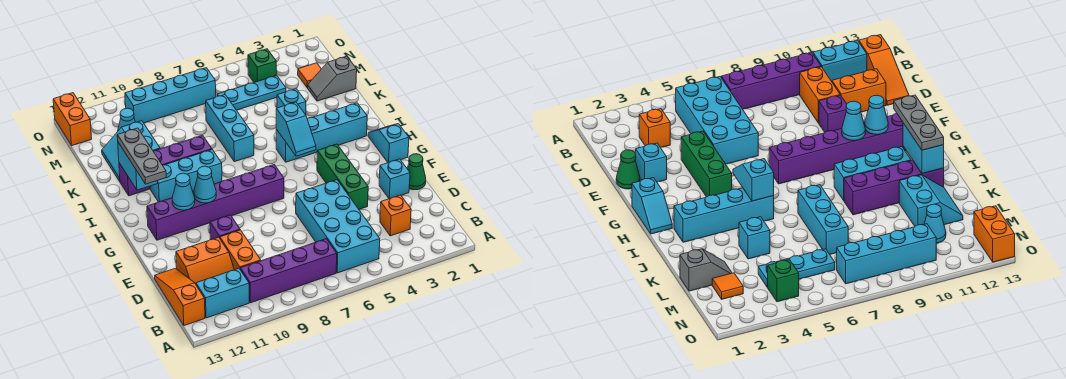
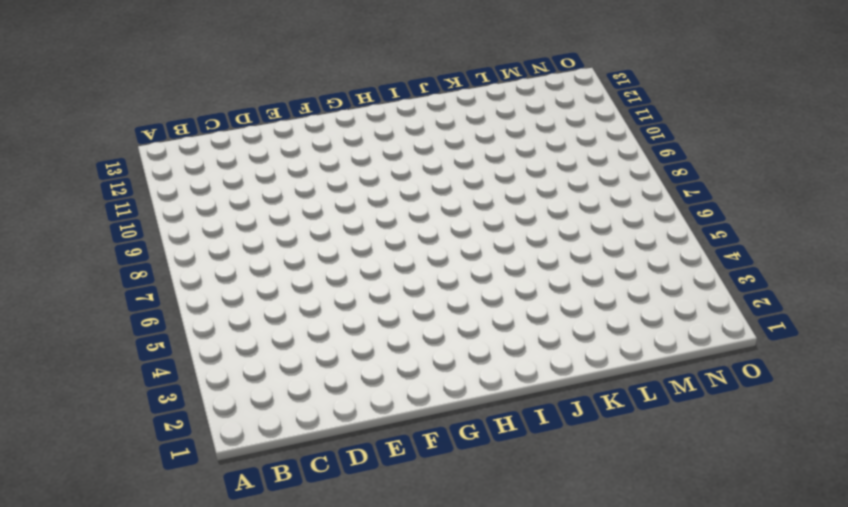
none -> cyan 2x4 brick [296,180,380,273]
none -> purple 1x4 brick [240,239,337,303]
none -> cyan 1x2 brick [196,268,249,318]
none -> orange 1x3 slope [155,268,205,326]

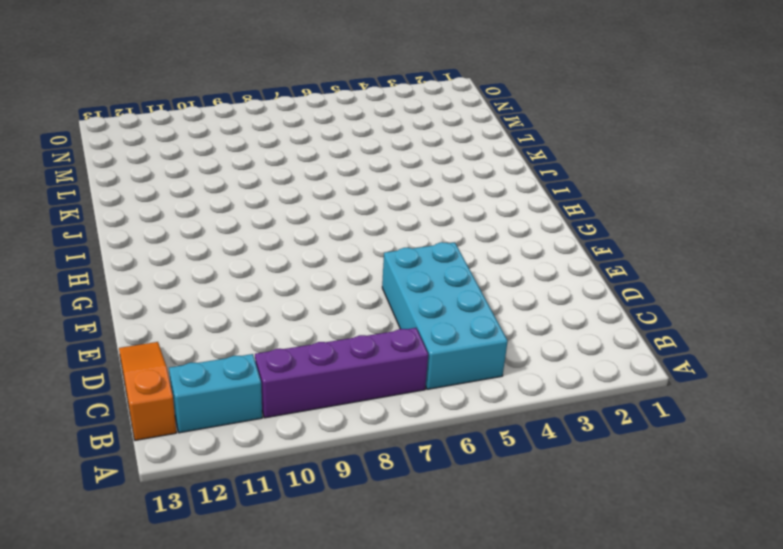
none -> orange 1x1 brick [380,195,411,236]
none -> orange 1x2 brick [220,230,261,270]
none -> orange 2x2 slope [176,237,234,284]
none -> green 1x1 cone [407,154,426,190]

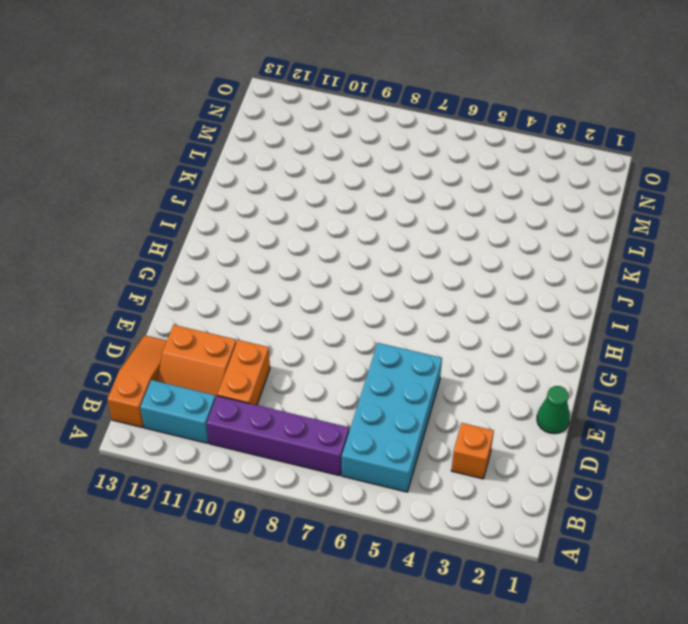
none -> cyan 1x1 brick [379,159,410,199]
none -> green 1x3 brick [317,144,368,209]
none -> purple 1x1 brick [210,215,240,240]
none -> cyan 1x2 slope [368,124,409,163]

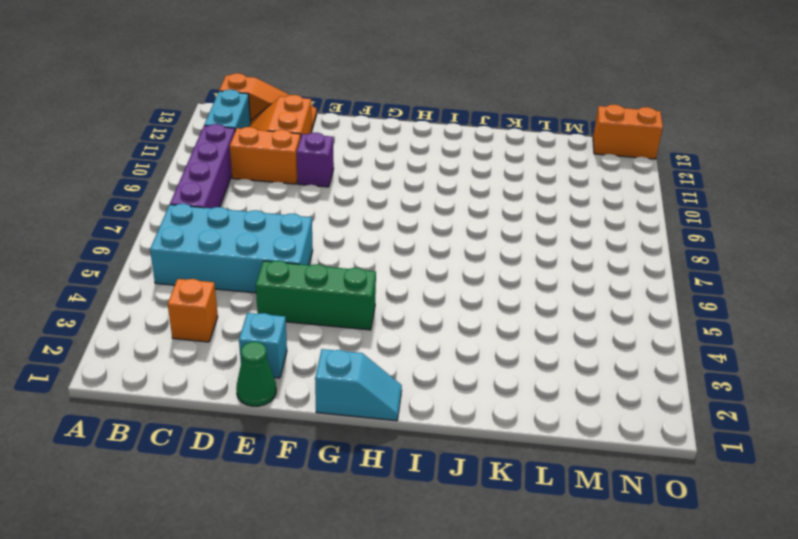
none -> purple 1x6 brick [147,165,284,240]
none -> cyan 1x4 brick [276,103,367,162]
none -> cyan 1x3 brick [150,150,222,202]
none -> cyan 1x3 brick [206,95,254,162]

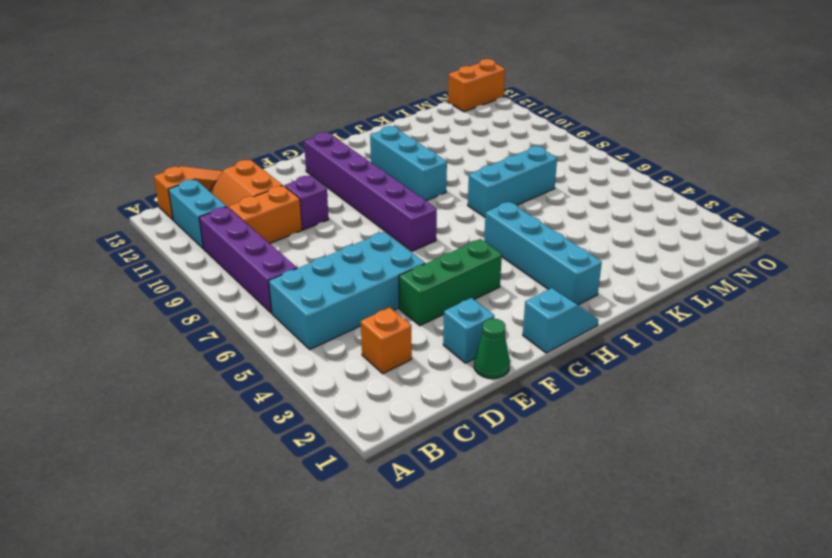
none -> purple 1x4 brick [119,135,212,196]
none -> cyan 1x1 brick [277,89,306,115]
none -> cyan 2x2 slope [102,121,160,181]
none -> grey 1x2 slope [308,56,357,101]

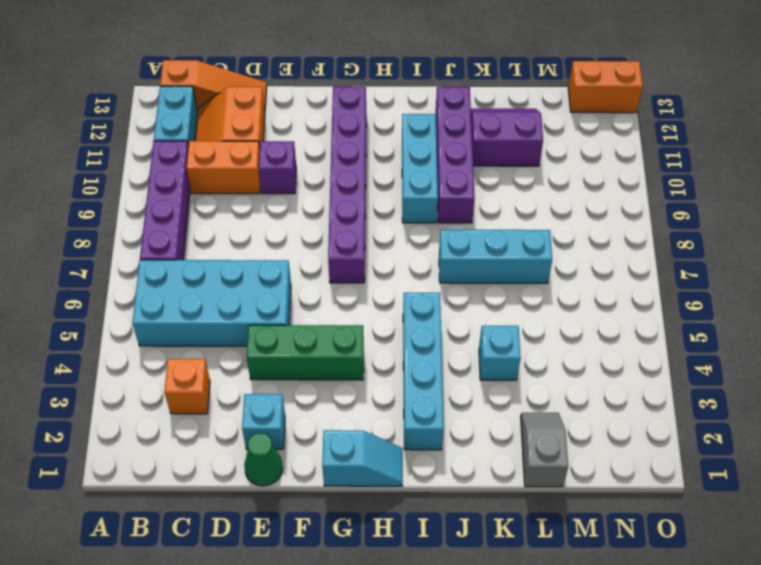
purple 2x2 slope [471,109,543,166] -> cyan 2x2 slope [102,121,160,181]
none -> orange 1x1 tile [298,63,321,88]
none -> cyan 1x3 plate [217,75,286,110]
none -> cyan 1x1 cone [118,108,135,131]
none -> green 1x1 brick [248,49,276,82]

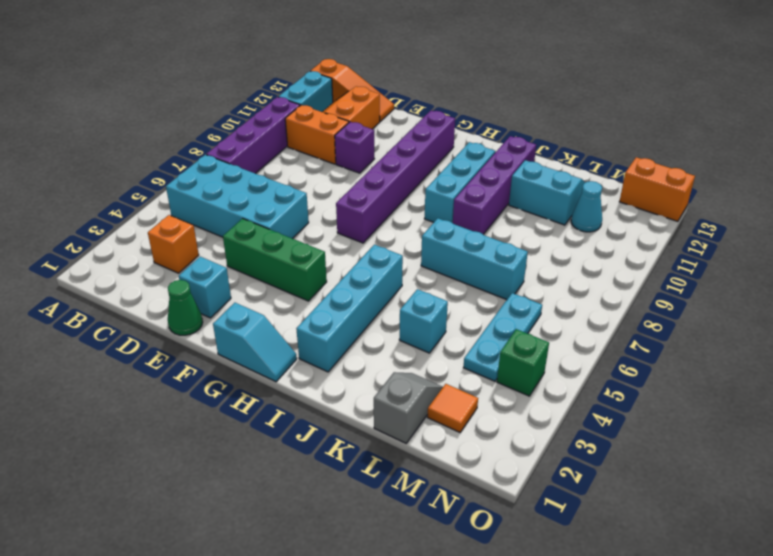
none -> cyan 1x4 brick [125,68,216,123]
none -> cyan 1x1 cone [194,166,216,203]
none -> cyan 1x1 cone [172,173,195,210]
none -> cyan 1x2 slope [276,102,316,156]

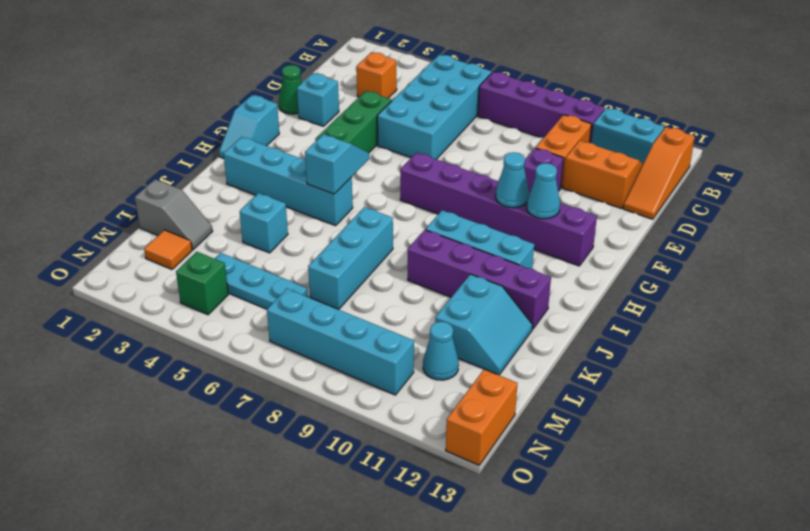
none -> cyan 1x2 brick [118,143,158,190]
none -> grey 1x3 plate [117,128,166,184]

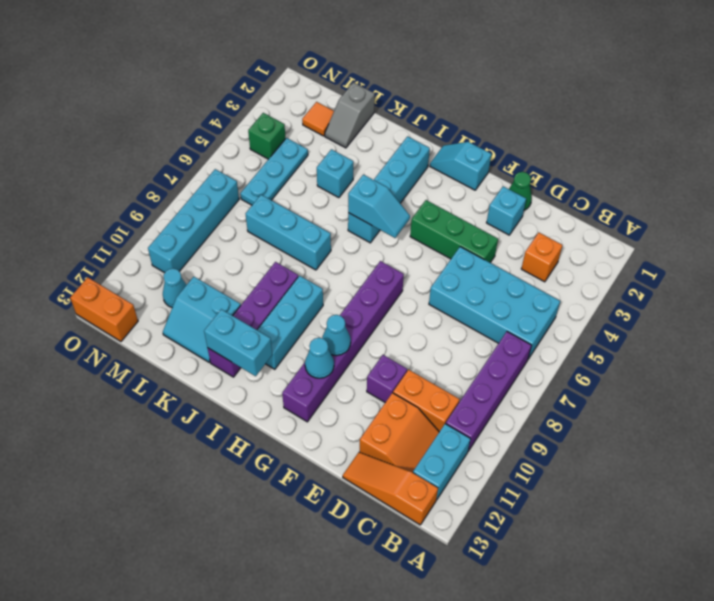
none -> grey 1x3 plate [117,128,166,184]

